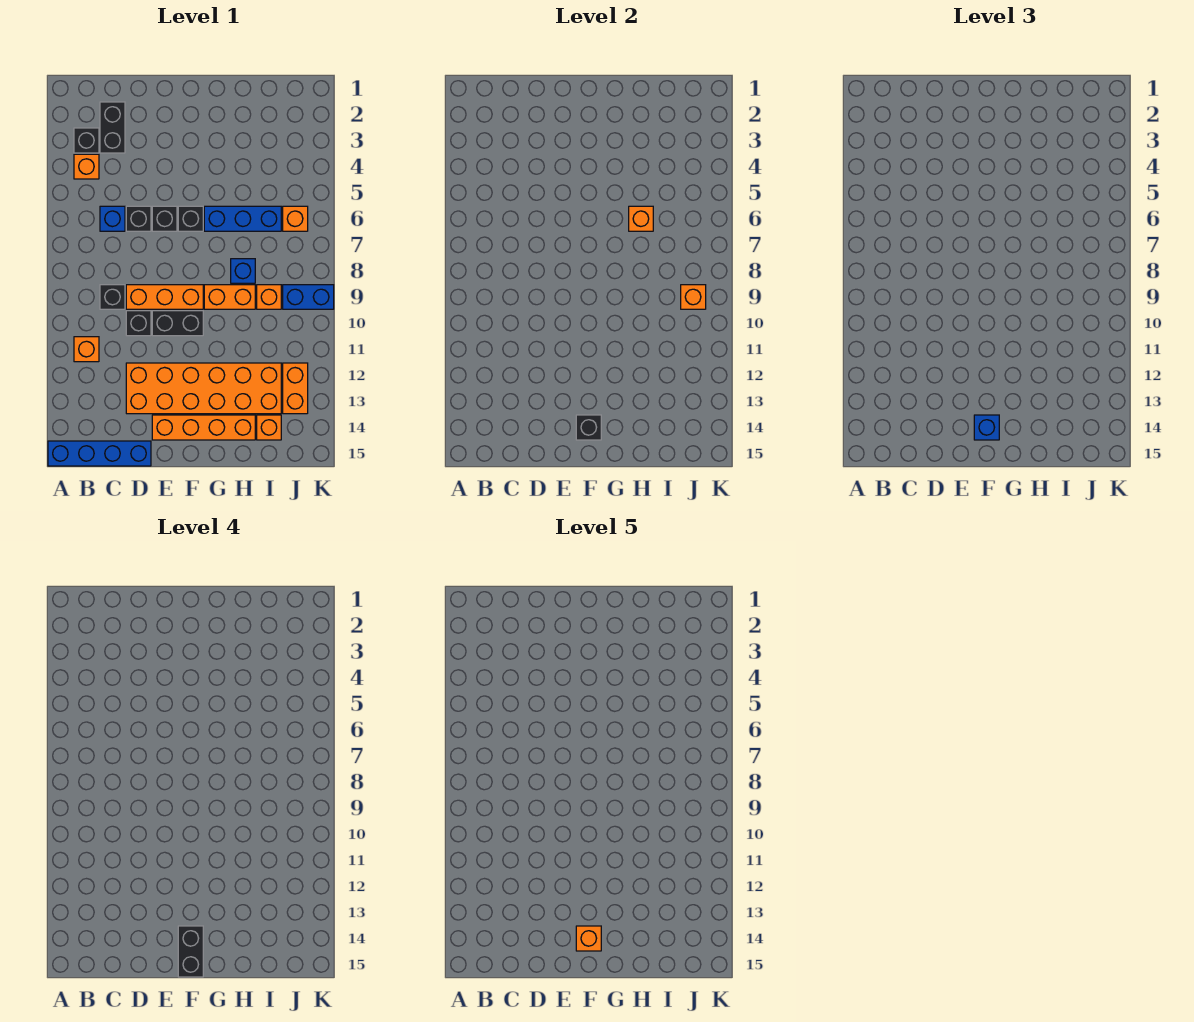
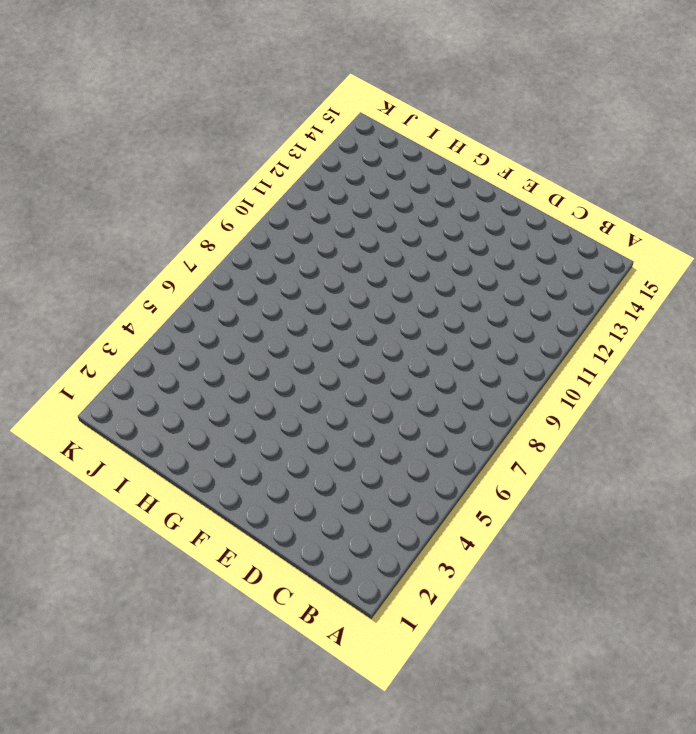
none -> blue 1x4 brick [48,441,151,466]
none -> black 1x1 brick [74,128,99,153]
none -> orange 1x1 brick [74,154,99,179]

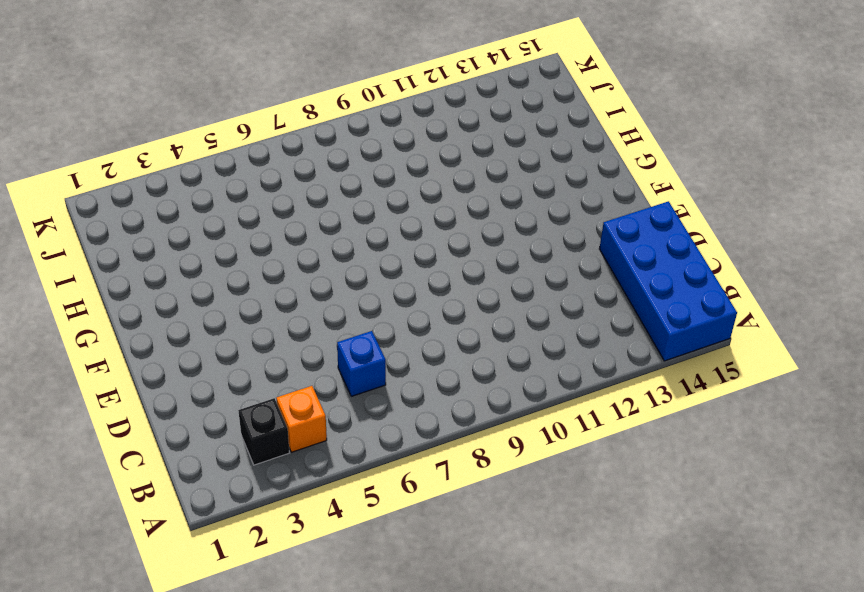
blue 2x4 brick [599,201,737,361] -> blue 1x4 brick [48,441,151,466]
none -> orange 1x1 brick [74,337,99,362]
none -> black 1x2 brick [100,102,125,153]
none -> black 1x1 brick [100,285,125,309]

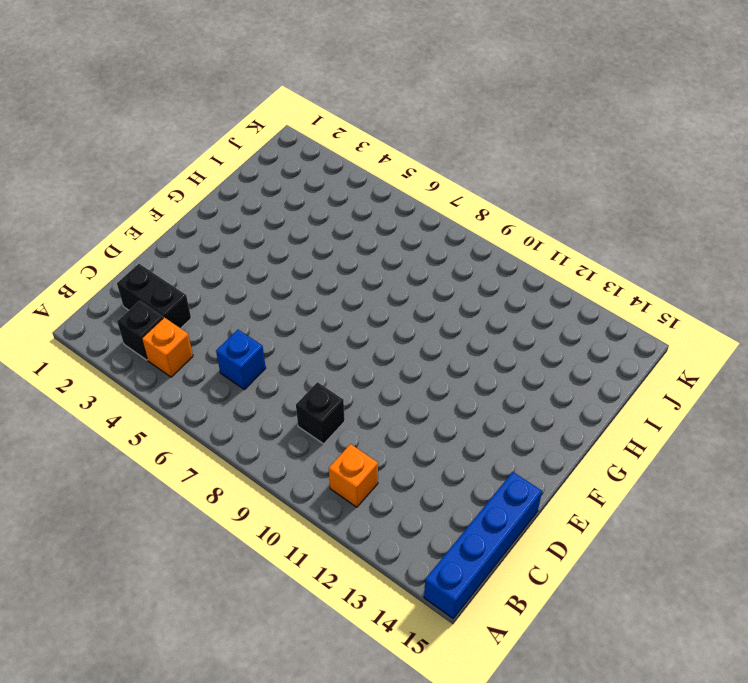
none -> black 1x1 brick [126,206,151,231]
none -> orange 1x3 brick [126,285,203,309]
none -> black 1x1 brick [126,311,151,336]

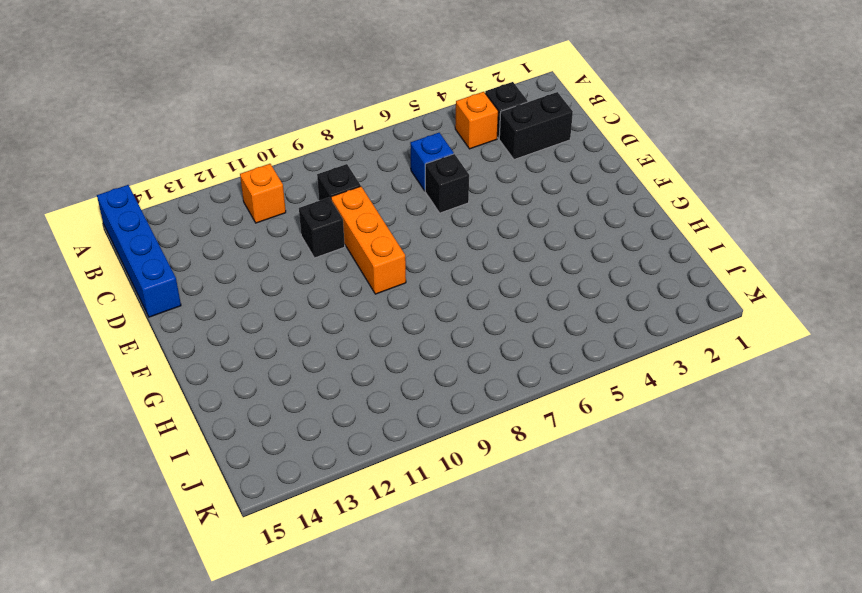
none -> orange 2x6 brick [126,363,281,414]
none -> black 1x1 brick [152,206,177,231]
none -> black 1x2 brick [152,311,203,336]

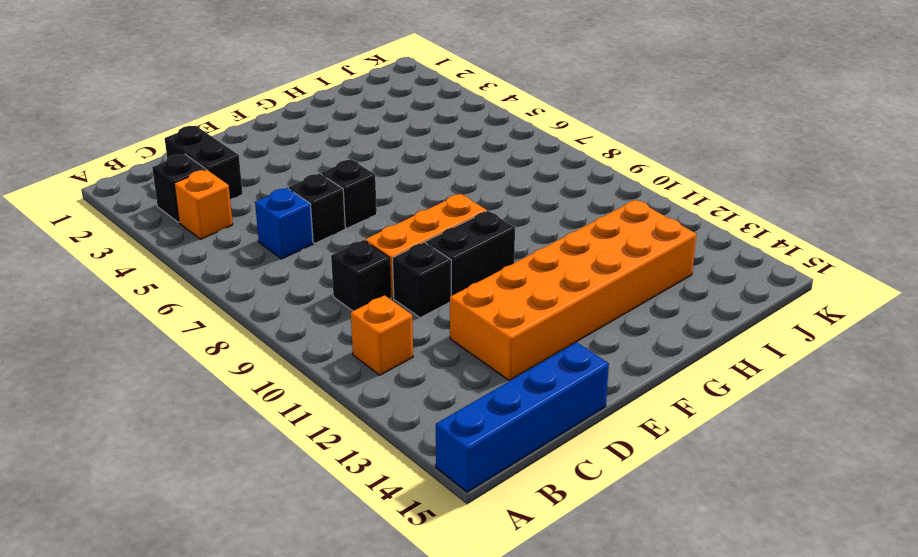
none -> orange 1x4 brick [152,415,255,440]
none -> black 1x1 brick [178,206,203,231]
none -> blue 1x3 brick [204,206,281,231]

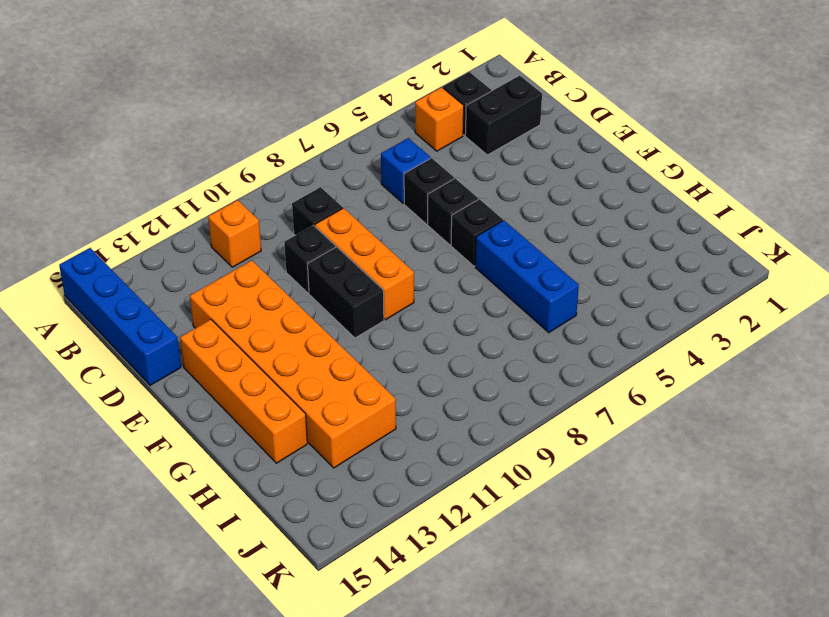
none -> orange 1x2 brick [204,285,255,309]
none -> blue 1x1 brick [231,259,255,283]
none -> orange 1x1 brick [257,285,281,309]

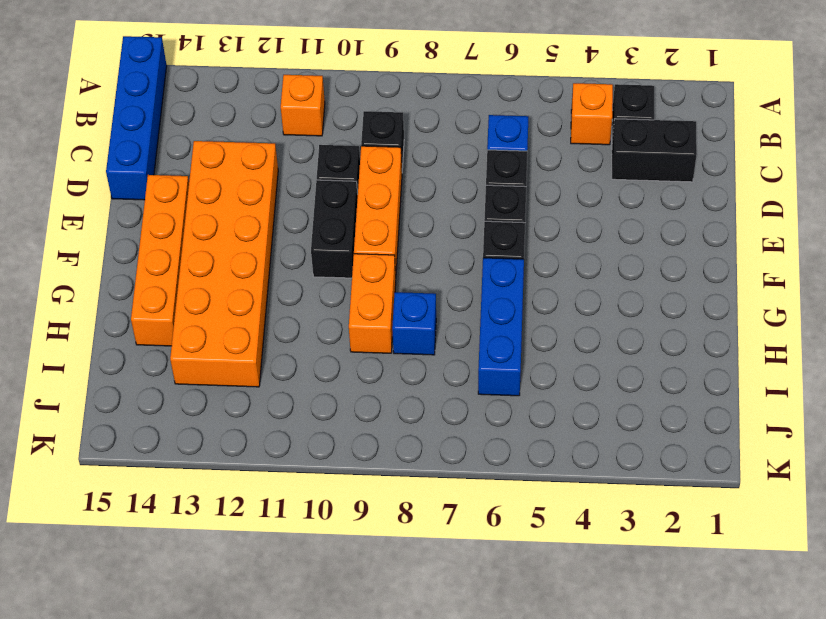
none -> orange 1x1 brick [257,285,281,309]
none -> orange 1x1 brick [257,415,281,440]
none -> orange 1x1 brick [283,206,308,231]

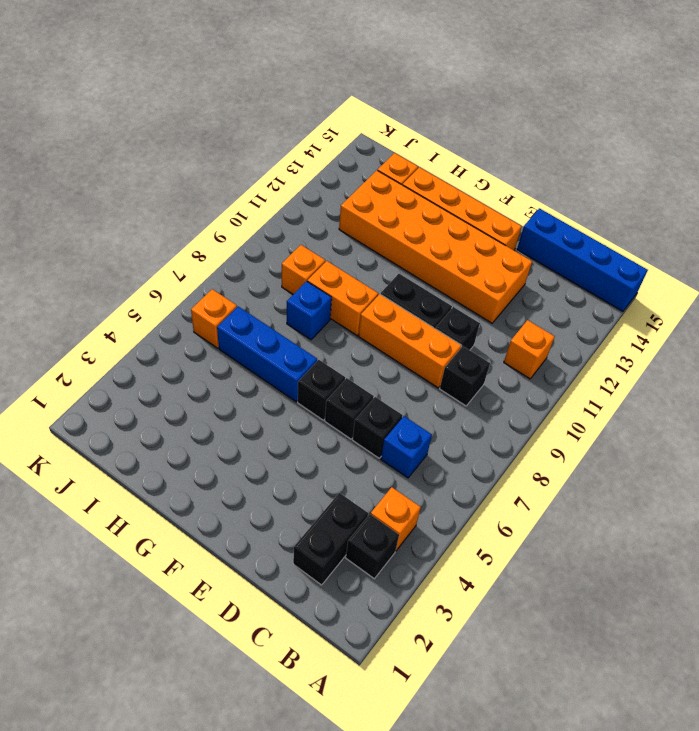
none -> blue 1x2 brick [283,285,334,309]
none -> orange 1x2 brick [283,363,308,414]
none -> black 1x1 brick [576,415,601,440]

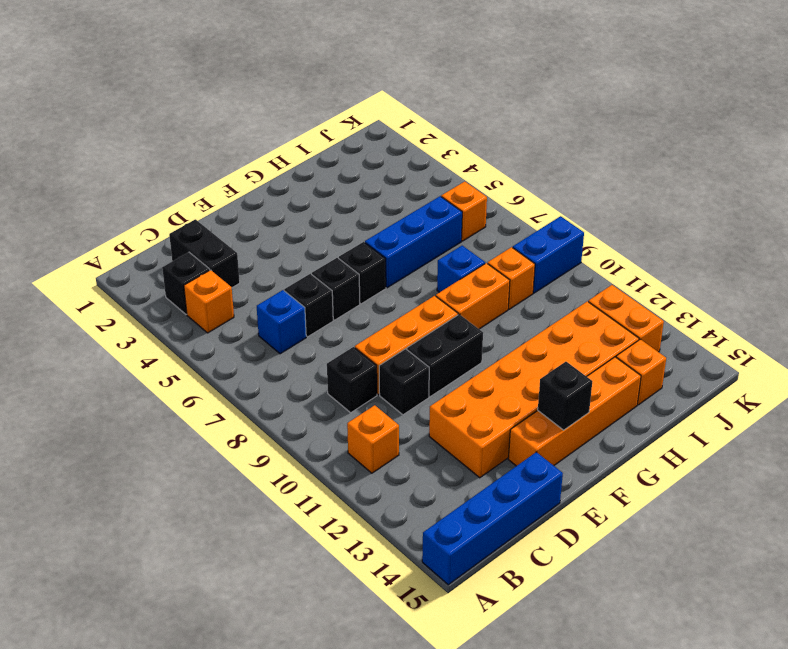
none -> orange 1x1 brick [629,206,653,231]
none -> orange 1x1 brick [681,285,706,309]
none -> blue 1x1 brick [974,415,999,440]

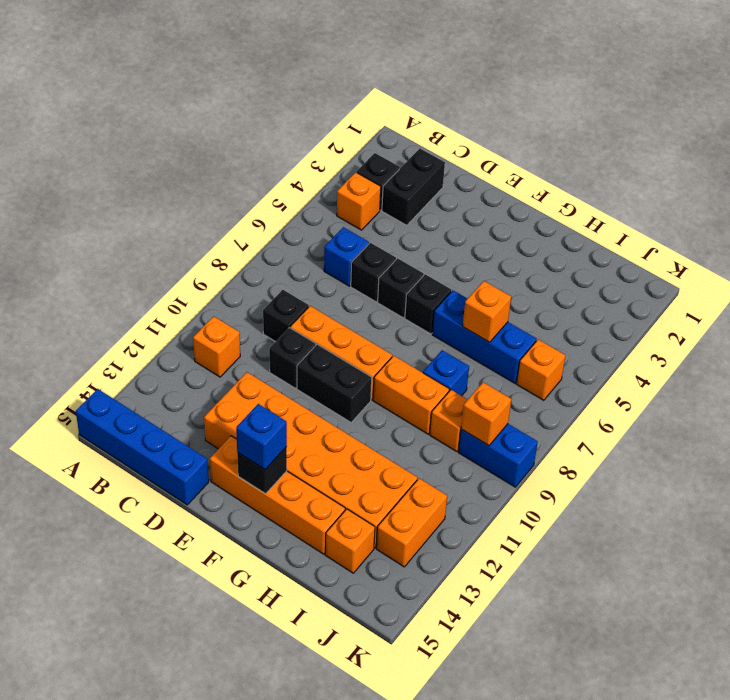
none -> black 1x2 brick [178,926,203,977]
none -> orange 1x1 brick [576,926,601,951]

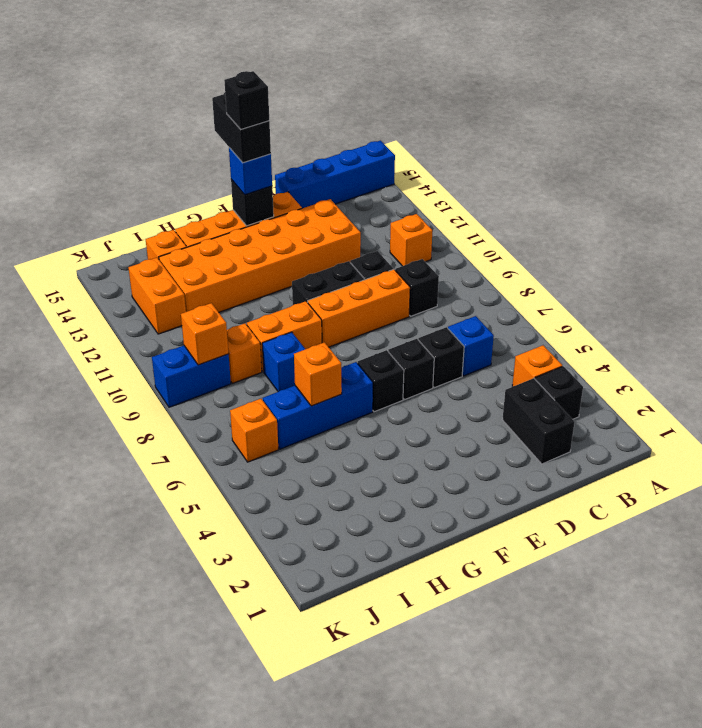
black 1x1 brick [224,71,269,129] -> orange 1x1 brick [576,926,601,951]

